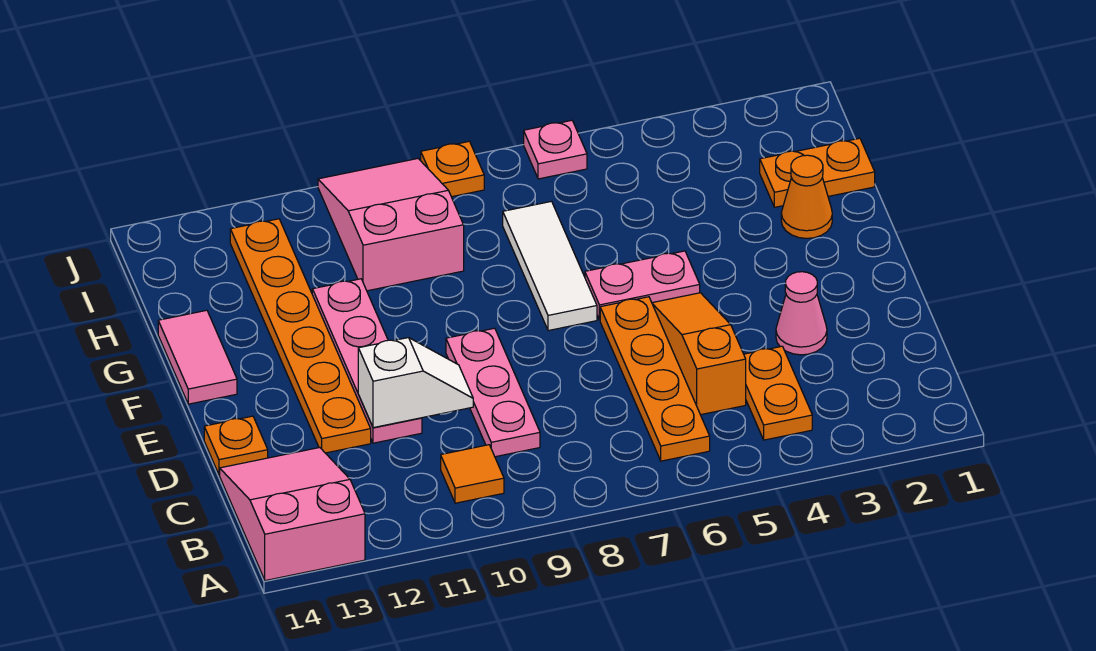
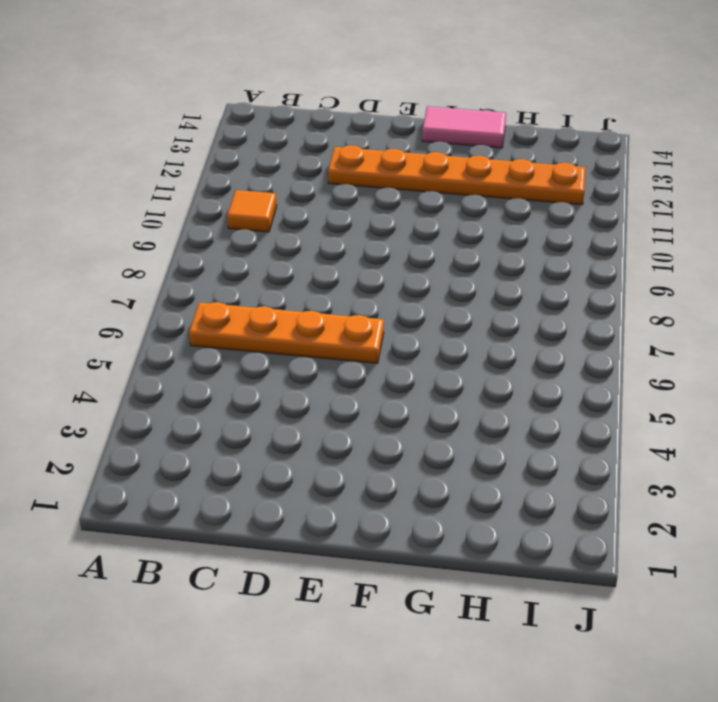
none -> pink 2x3 slope [220,448,365,581]
none -> orange 1x2 plate [744,346,812,440]
none -> orange 1x3 slope [652,293,746,415]

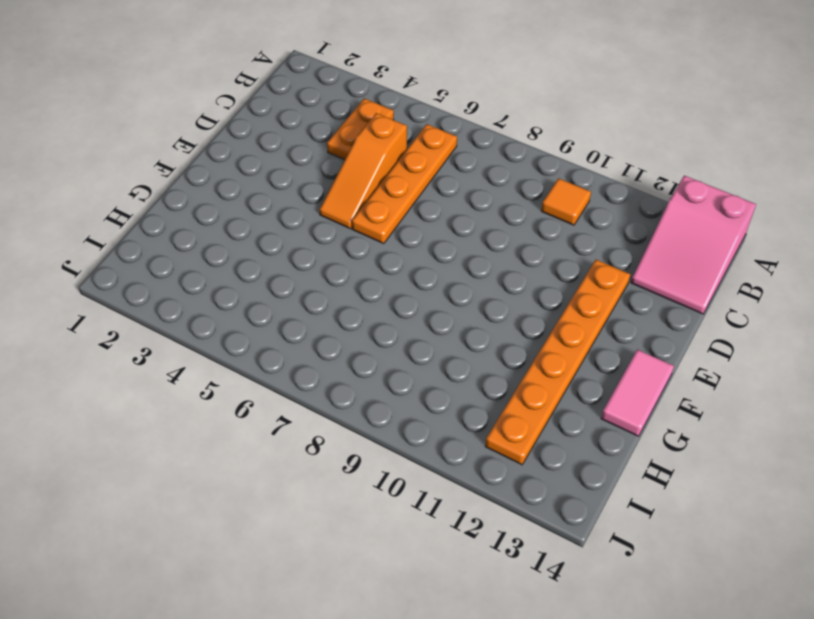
none -> pink 1x3 plate [446,328,540,457]
none -> pink 1x1 cone [776,272,827,355]
none -> pink 1x4 plate [312,279,422,443]

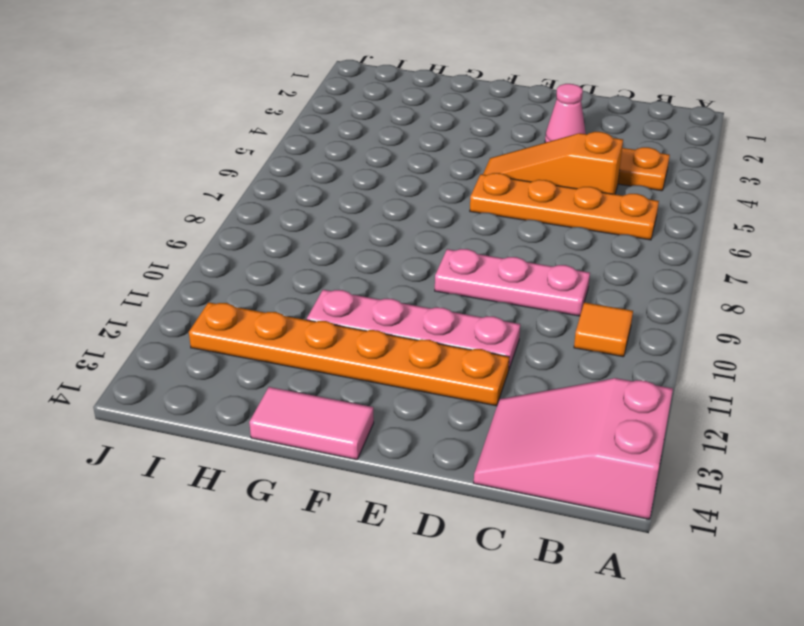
none -> orange 1x1 plate [204,416,268,475]
none -> pink 1x2 plate [585,251,700,320]
none -> white 1x3 tile [503,201,597,331]

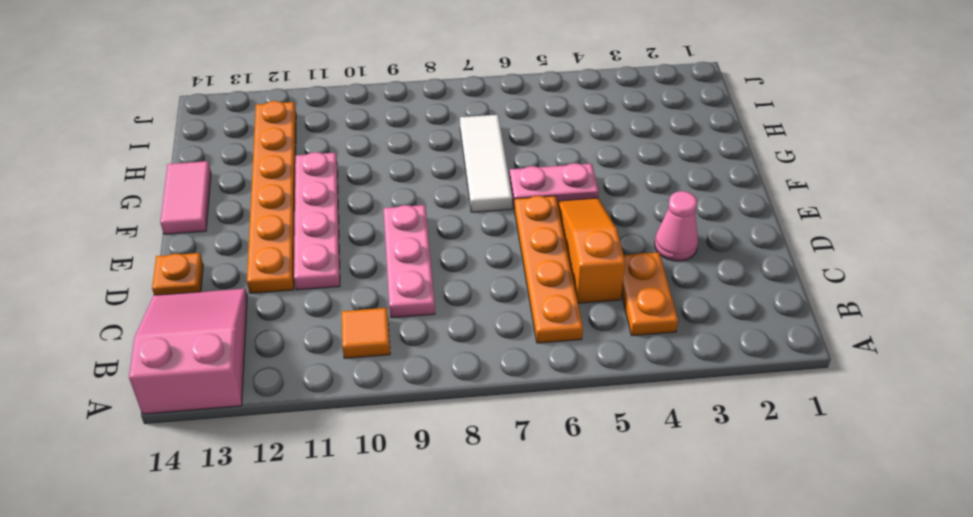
none -> orange 1x1 cone [781,155,832,238]
none -> orange 1x2 plate [760,138,875,207]
none -> pink 2x3 slope [318,159,464,291]

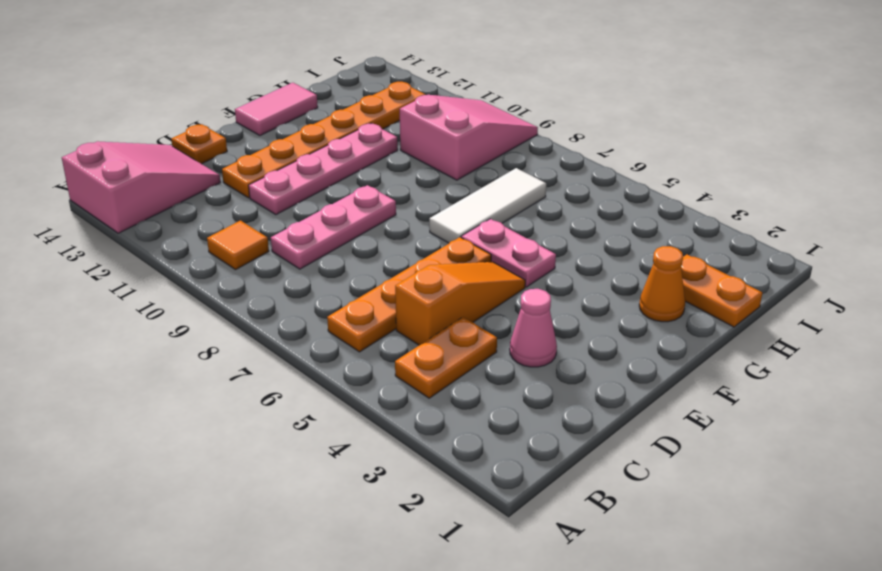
none -> pink 1x1 plate [524,120,587,179]
none -> orange 1x1 plate [421,141,484,197]
none -> white 1x2 slope [358,338,473,428]

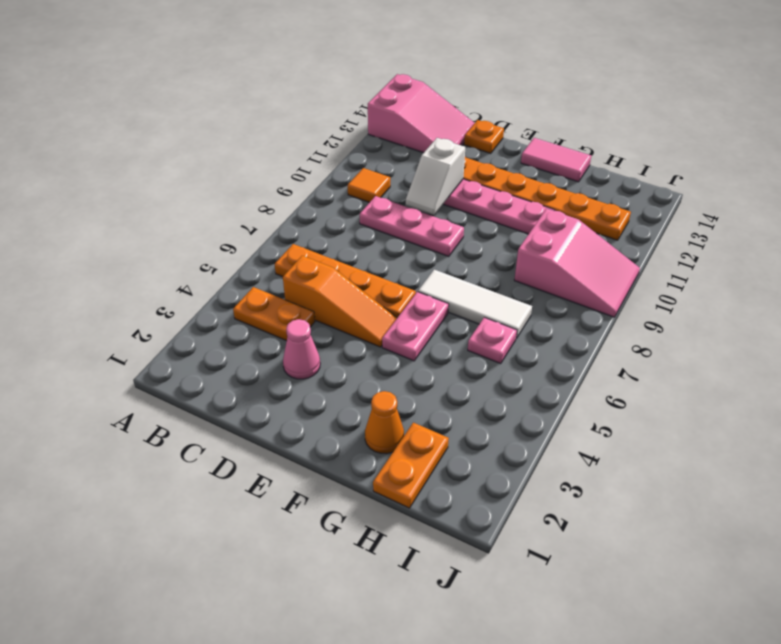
pink 1x1 plate [468,317,517,364] -> pink 1x1 plate moved to [524,120,587,179]
none -> orange 1x1 plate [421,141,484,197]

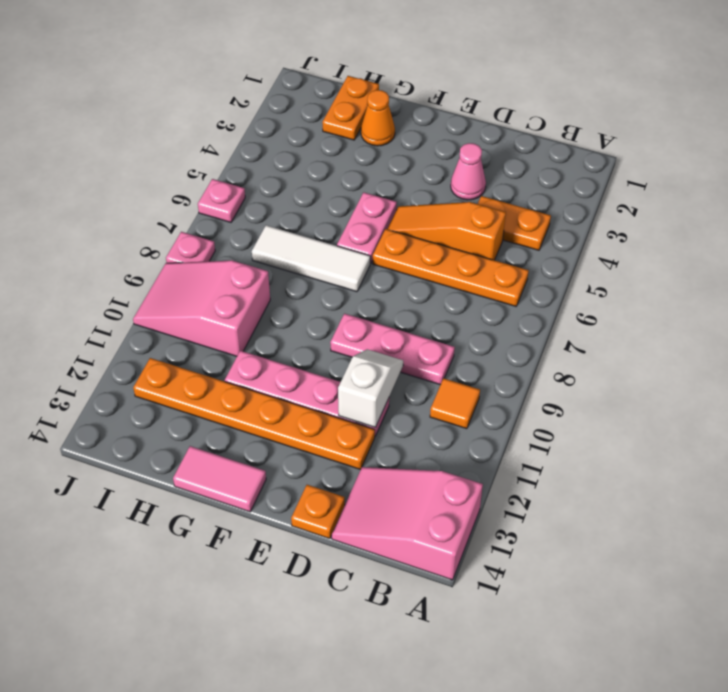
pink 1x1 plate [166,232,215,263] -> orange 1x1 plate [421,141,484,197]

